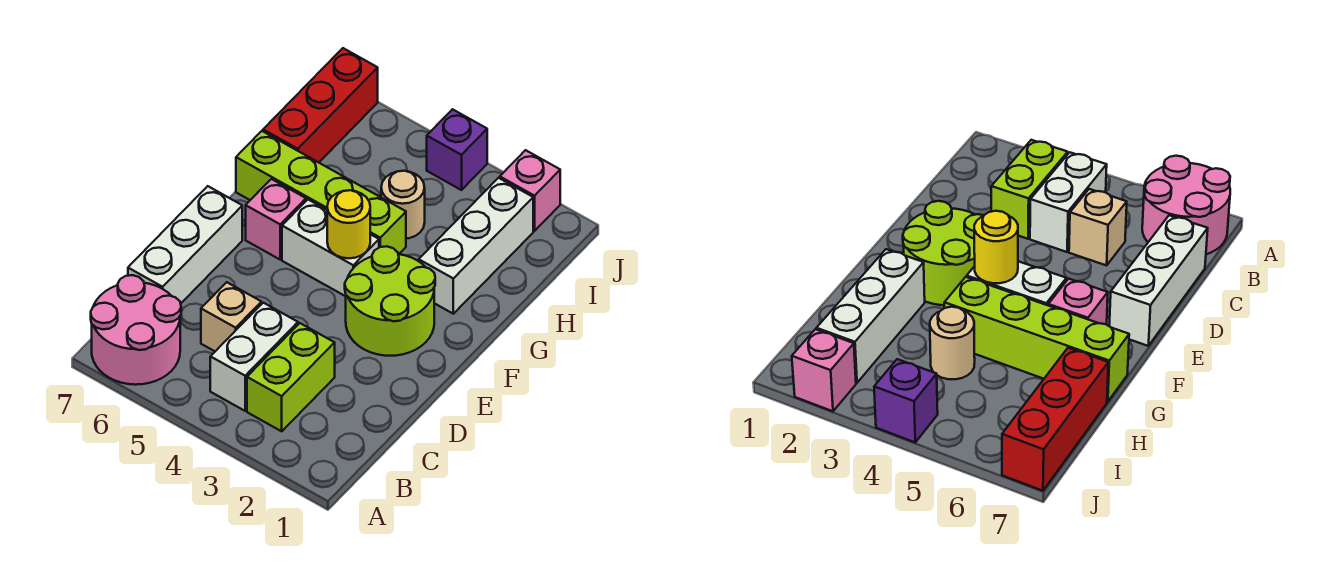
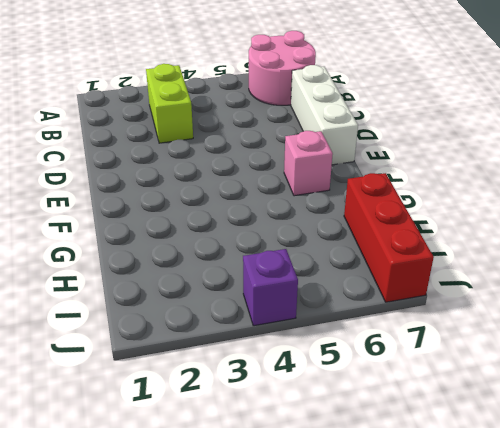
none -> white 1x2 brick [210,303,298,411]
none -> tan 1x1 brick [201,282,261,351]
none -> lime 2x2 round brick [345,246,435,356]

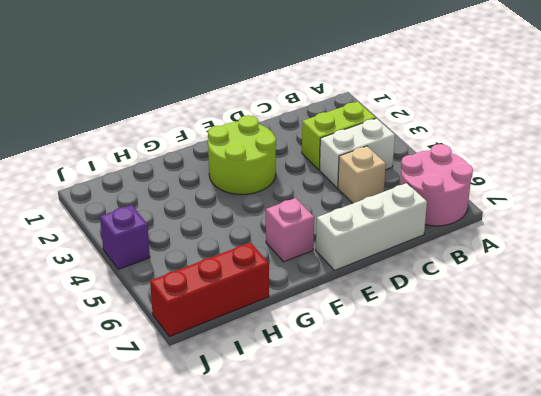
none -> white 1x2 brick [282,200,379,296]
none -> white 1x3 brick [419,178,533,314]
none -> lime 1x4 brick [236,131,406,254]

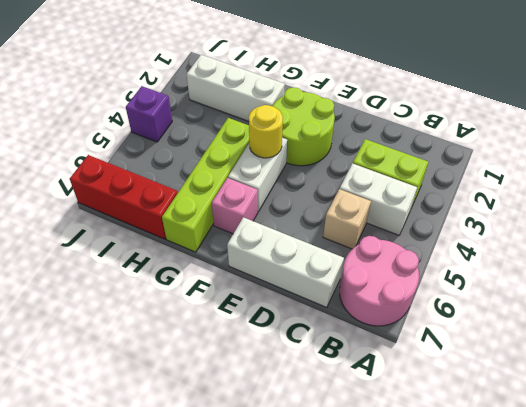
none -> tan 1x1 round brick [381,171,425,239]
none -> pink 1x1 brick [500,150,560,231]

